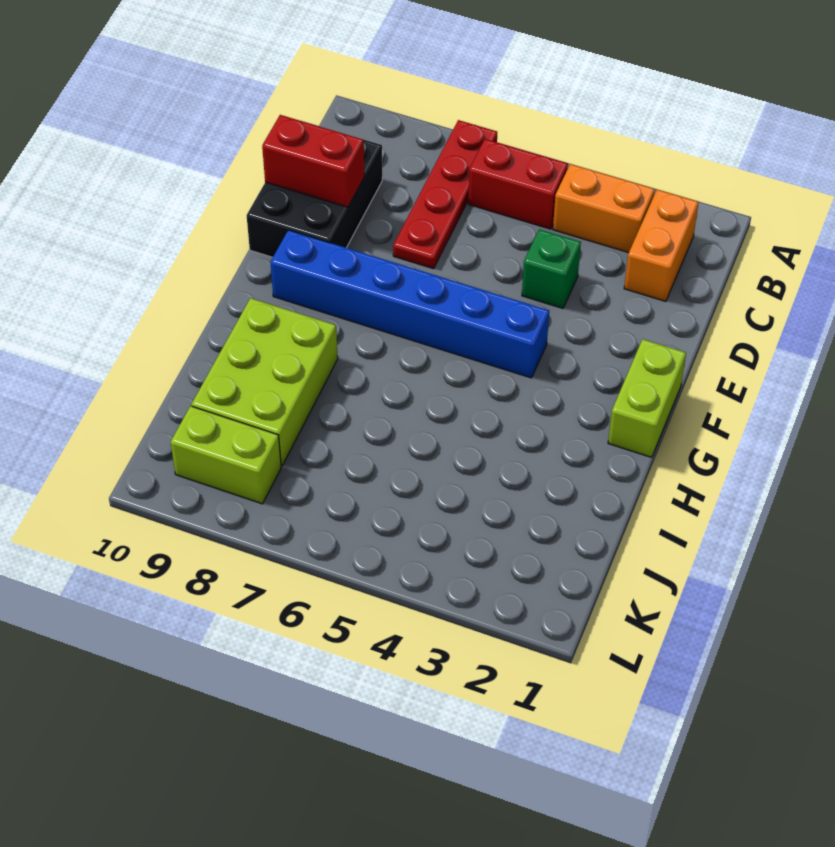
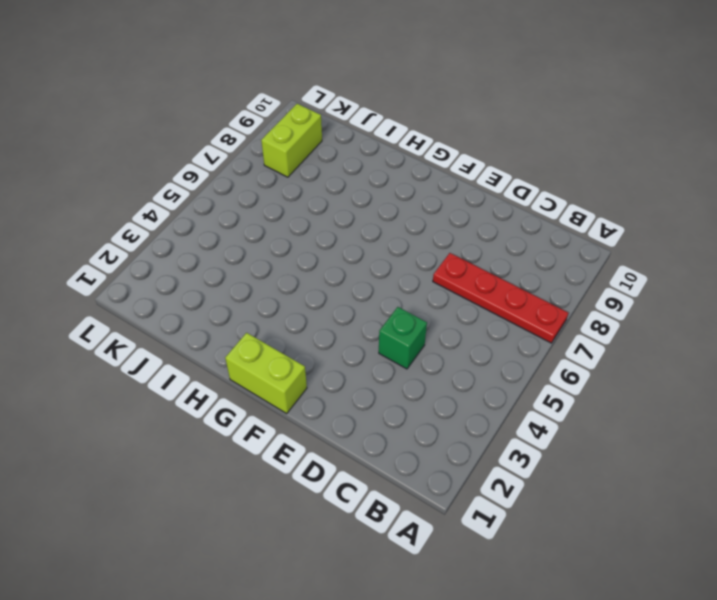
none -> orange 1x2 brick [624,189,699,301]
none -> orange 1x2 brick [553,164,655,253]

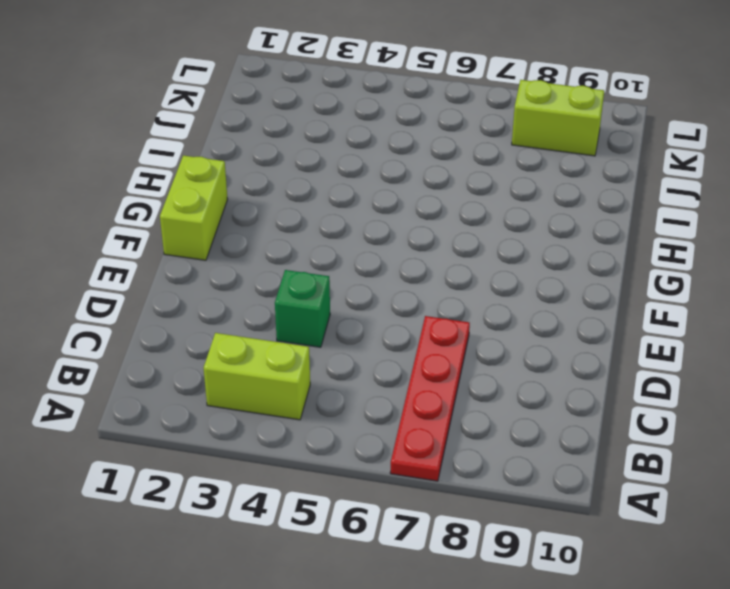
lime 1x2 brick [204,333,310,420] -> orange 1x2 brick [553,164,655,253]
none -> orange 1x2 brick [624,189,699,301]
none -> red 1x2 brick [468,139,568,229]

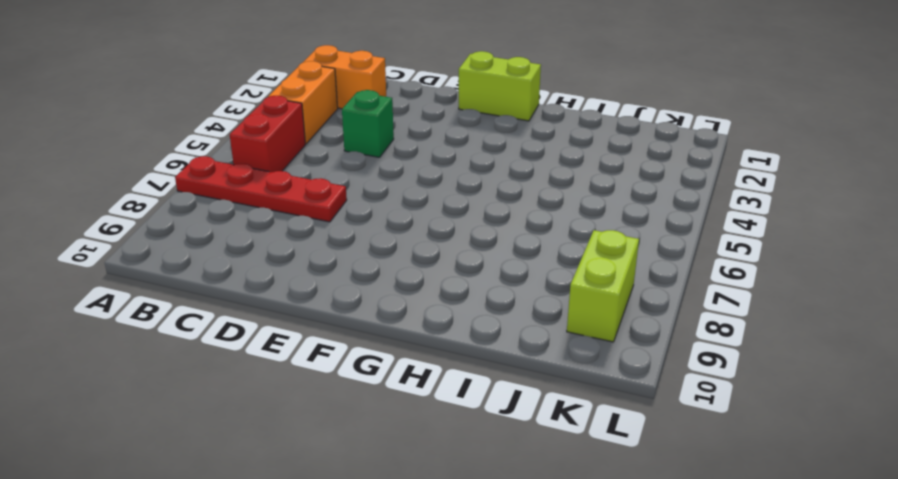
none -> black 2x3 brick [247,140,382,257]
none -> blue 1x6 brick [270,230,549,378]

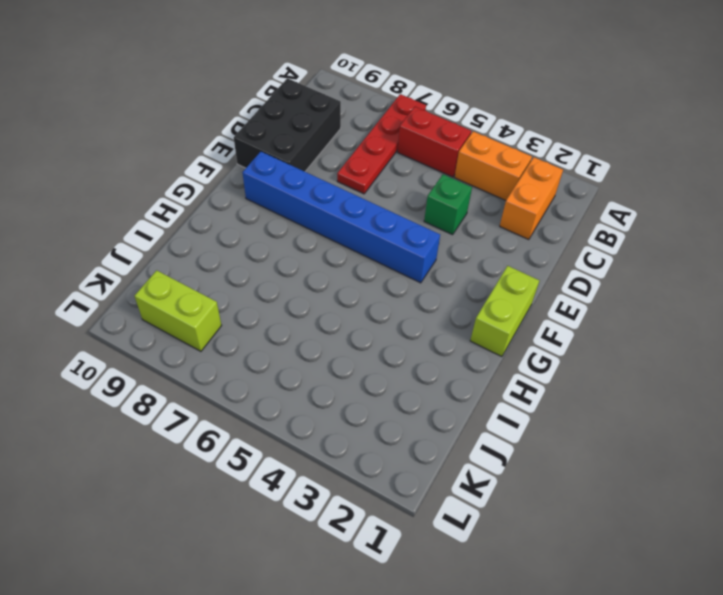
none -> lime 2x3 brick [191,298,338,466]
none -> red 1x2 brick [262,115,365,207]

